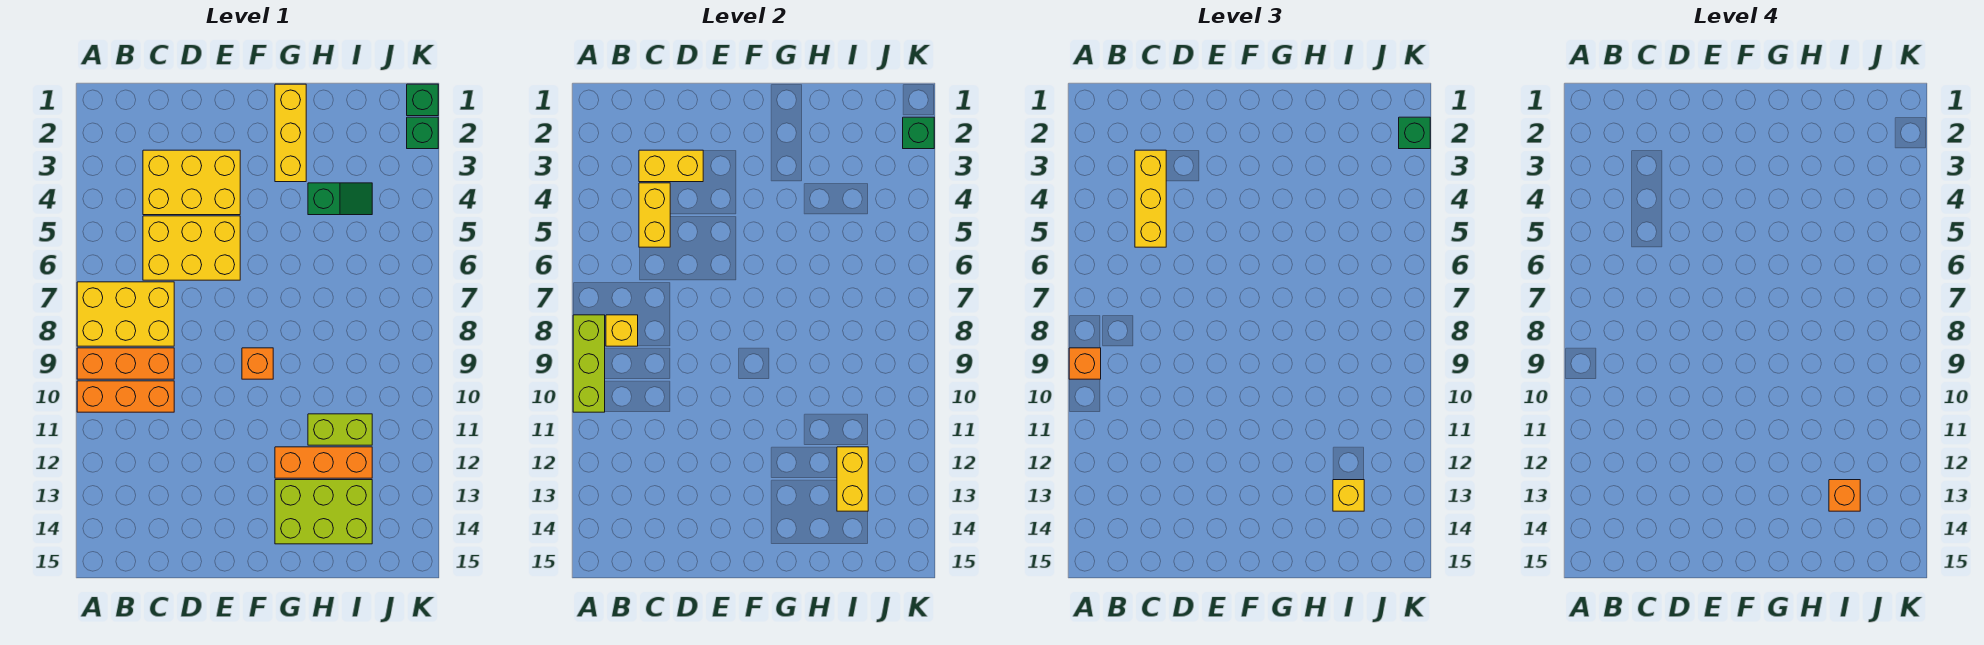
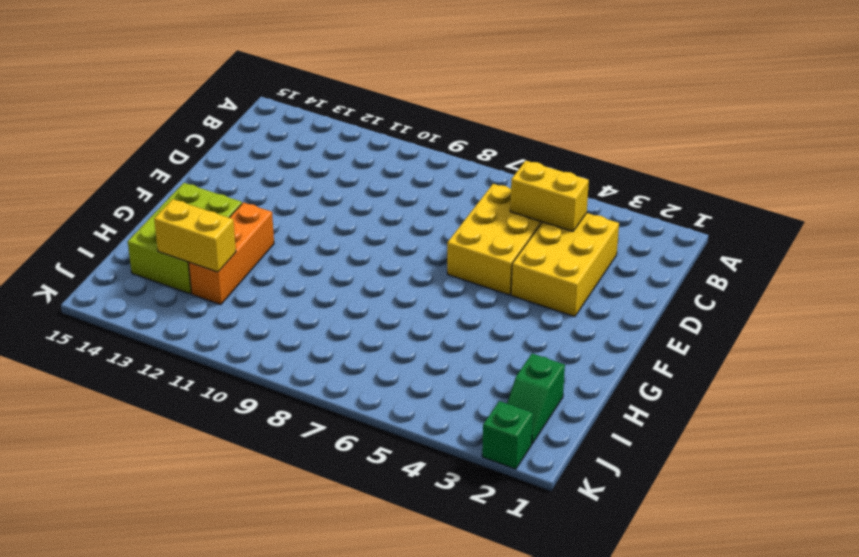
green 1x2 slope [507,354,565,444] -> green 1x2 slope moved to [308,183,372,215]
none -> yellow 2x3 brick [77,282,174,346]
none -> orange 1x3 brick [77,348,174,379]
none -> orange 1x3 brick [77,381,174,412]

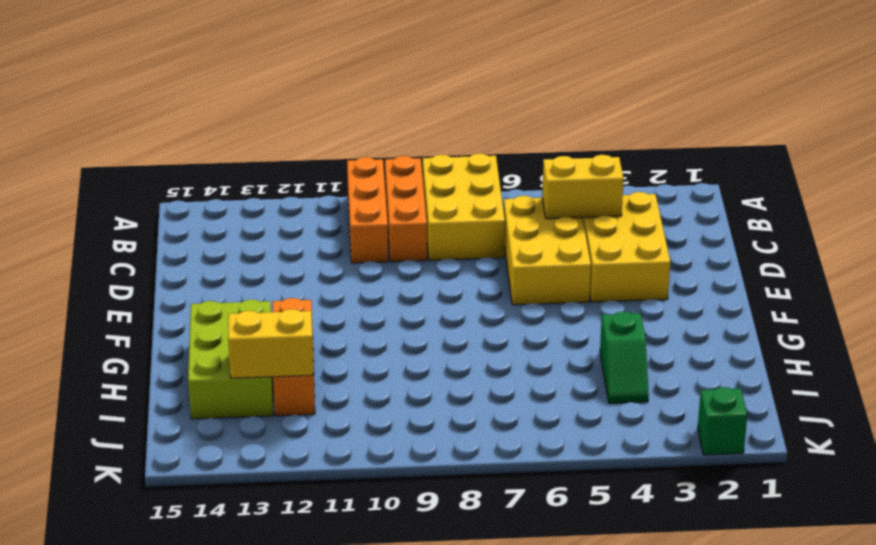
none -> orange 1x1 brick [242,348,273,379]
none -> yellow 1x3 brick [275,84,306,182]
none -> lime 1x2 brick [308,414,372,445]

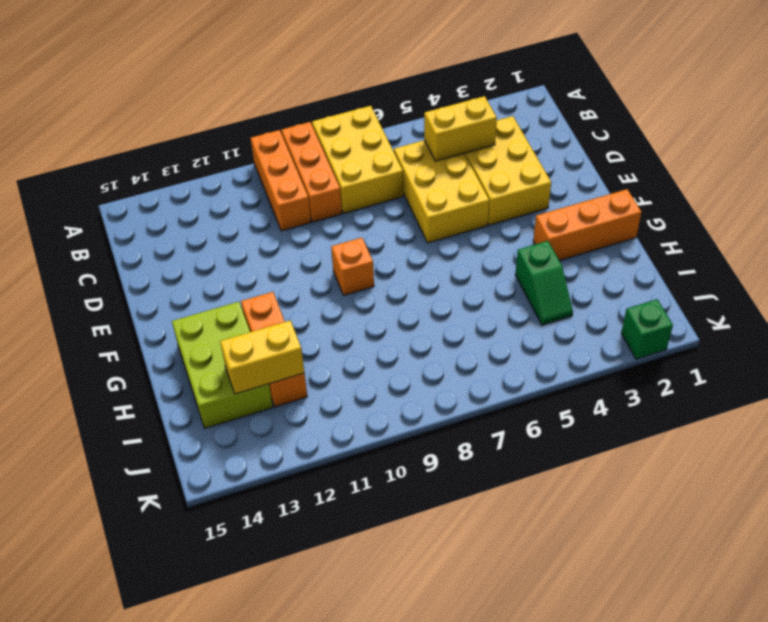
orange 1x3 brick [533,189,641,261] -> yellow 1x3 brick [275,84,306,182]
none -> lime 1x2 brick [308,414,372,445]
none -> green 1x1 brick [407,84,438,116]
none -> lime 1x3 brick [573,315,605,412]

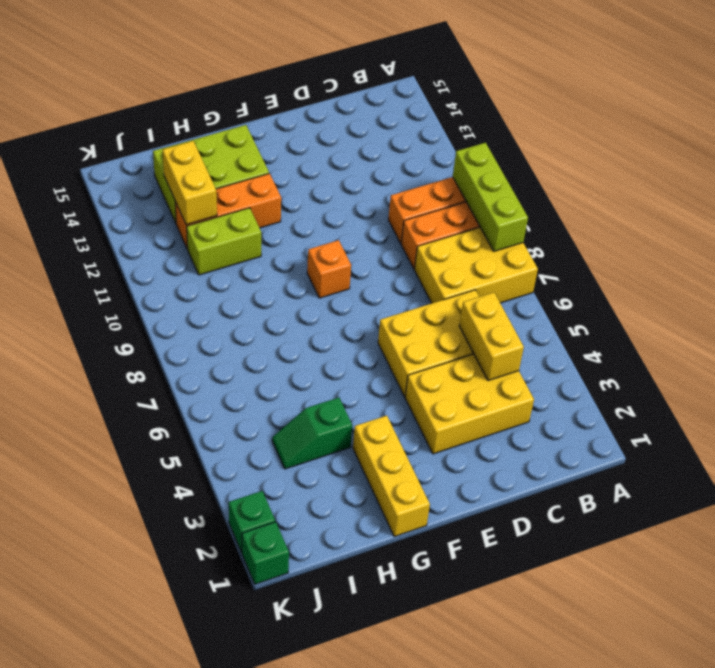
none -> yellow 1x1 brick [606,315,638,346]
none -> yellow 1x2 brick [639,150,703,182]
none -> green 1x1 brick [903,117,934,149]

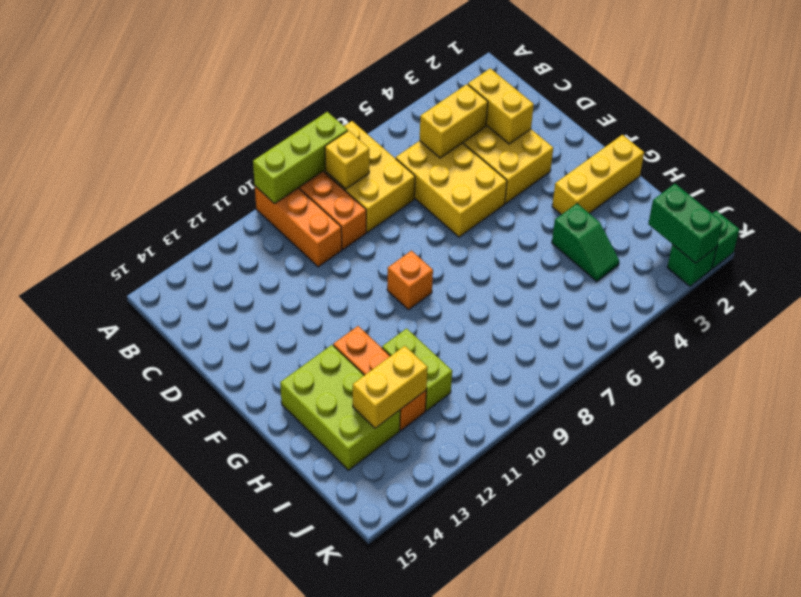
green 1x2 brick [648,184,723,263] -> green 1x1 brick [903,117,934,149]
none -> orange 1x1 brick [1069,348,1101,379]
none -> yellow 1x3 brick [1135,150,1166,247]
none -> yellow 1x1 brick [1333,480,1364,511]

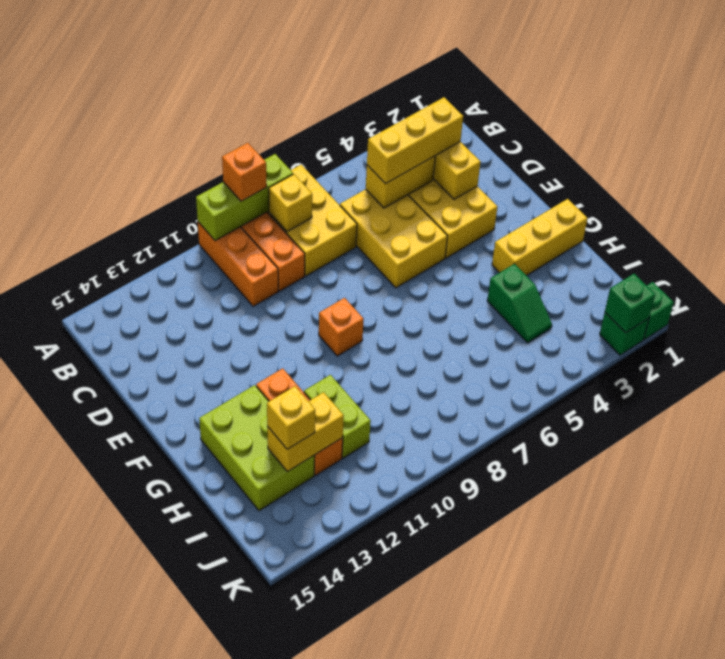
none -> green 1x1 brick [1399,117,1430,149]
none -> orange 1x1 brick [1829,480,1860,511]

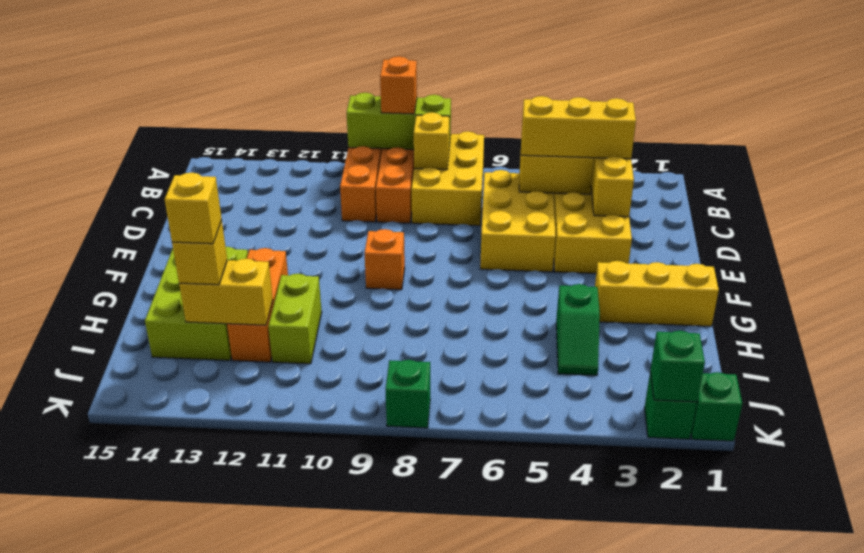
yellow 1x1 brick [165,173,222,244] -> orange 1x1 brick [1829,480,1860,511]
green 1x1 brick [386,360,430,428] -> green 1x1 brick moved to [1399,117,1430,149]

